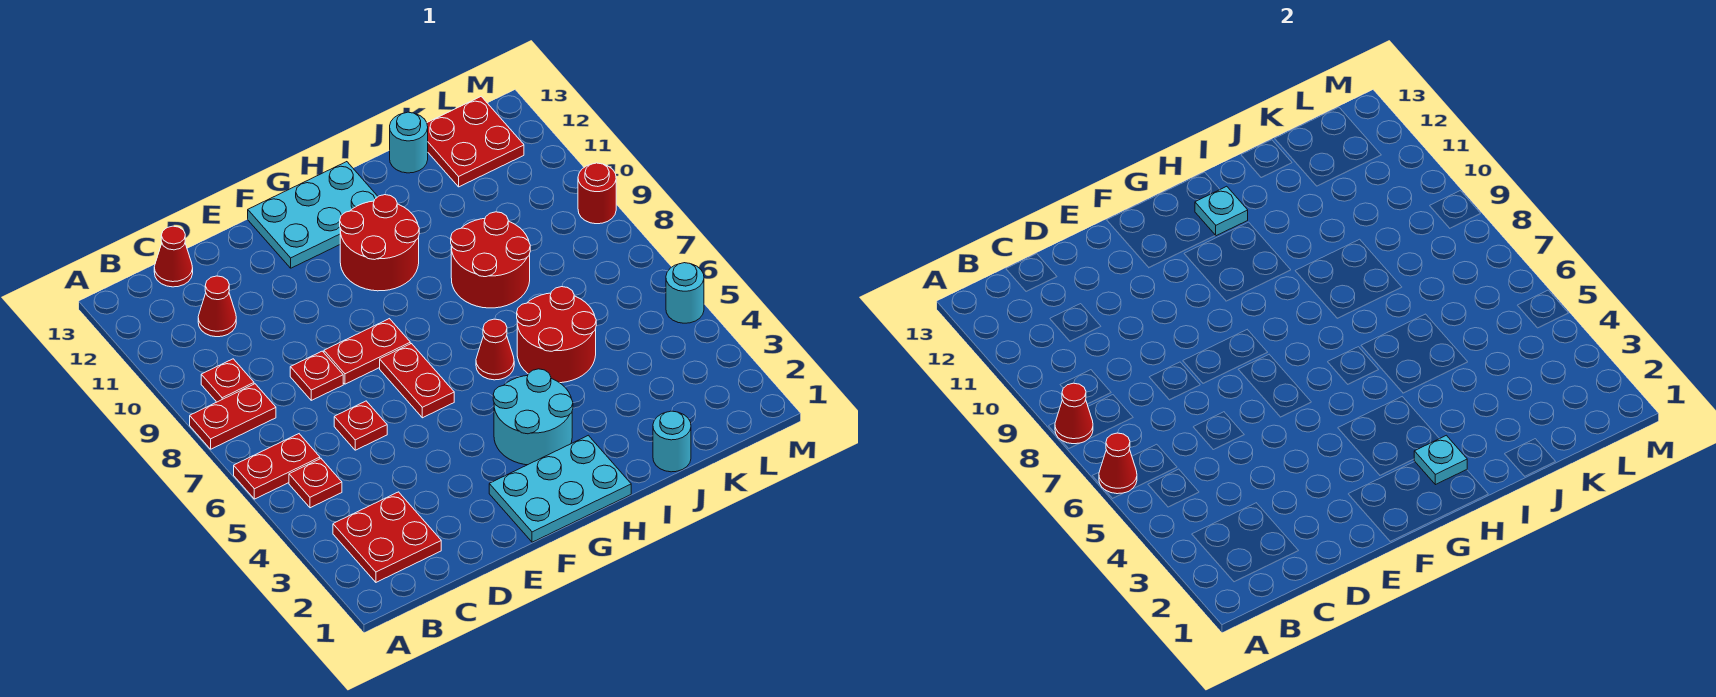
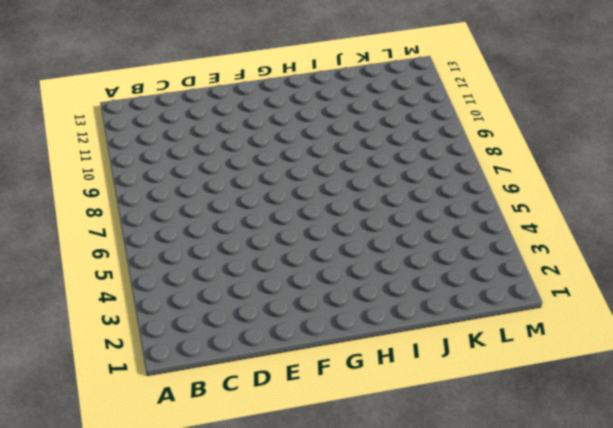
none -> red 1x2 plate [234,434,320,499]
none -> red 1x2 plate [190,384,276,449]
none -> red 2x2 plate [333,492,441,582]

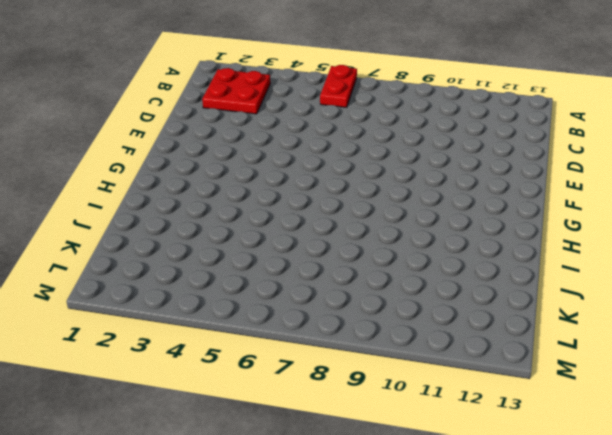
none -> red 1x2 plate [190,384,276,449]
none -> red 1x1 plate [289,459,342,508]
none -> red 1x1 plate [201,359,254,402]

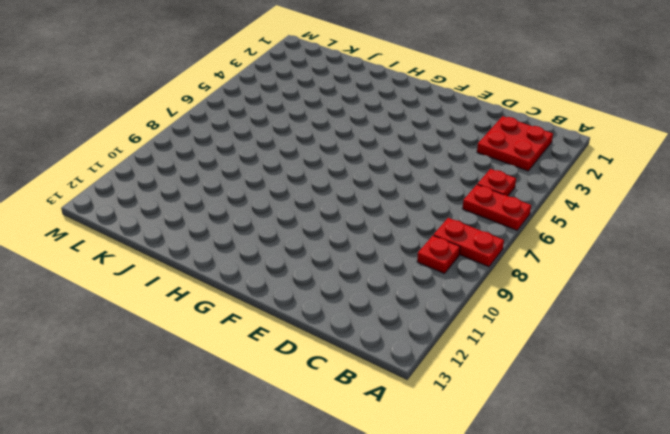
none -> red 1x1 cone [198,276,236,337]
none -> red 1x1 cone [154,226,193,287]
none -> red 1x1 plate [334,401,387,450]

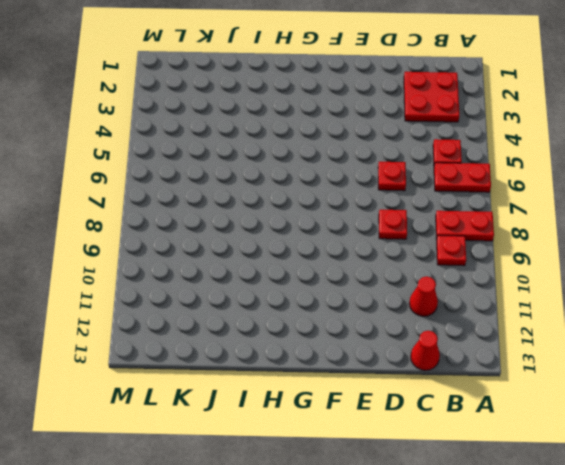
none -> red 1x2 plate [324,319,410,384]
none -> cyan 2x3 plate [489,435,631,542]
none -> red 1x2 plate [380,344,454,418]

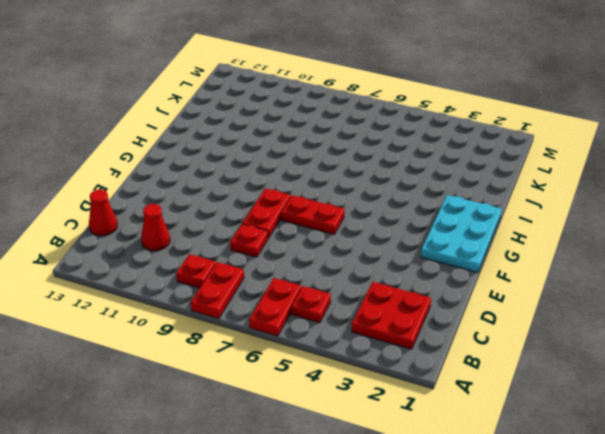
none -> red 1x1 plate [334,401,387,450]
none -> cyan 2x3 plate [248,162,378,268]
none -> cyan 2x2 round brick [493,369,573,465]

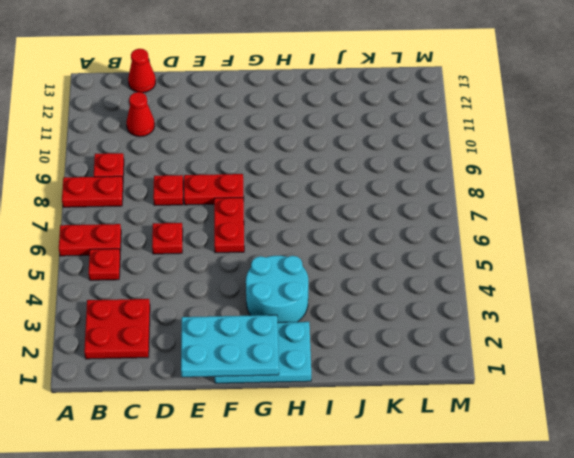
cyan 2x3 plate [181,315,279,377] -> cyan 2x3 plate moved to [248,162,378,268]
none -> red 2x2 round brick [340,195,419,291]
none -> red 1x1 cone [476,319,514,380]
none -> red 2x2 round brick [517,287,596,383]

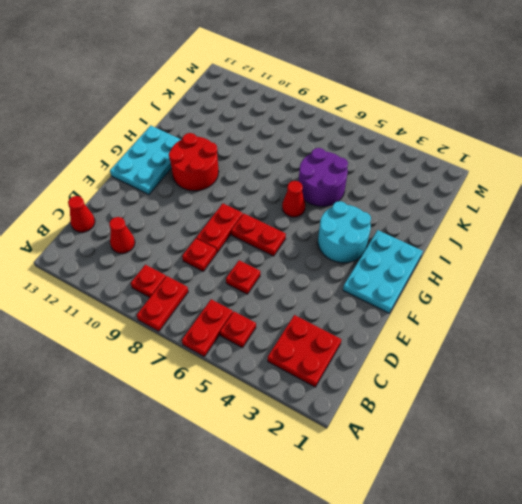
purple 2x2 round brick [299,148,348,206] -> red 2x2 round brick [517,287,596,383]
none -> red 2x2 round brick [451,212,530,308]
none -> cyan 1x1 round brick [653,411,691,472]
none -> cyan 1x1 round brick [390,112,428,173]

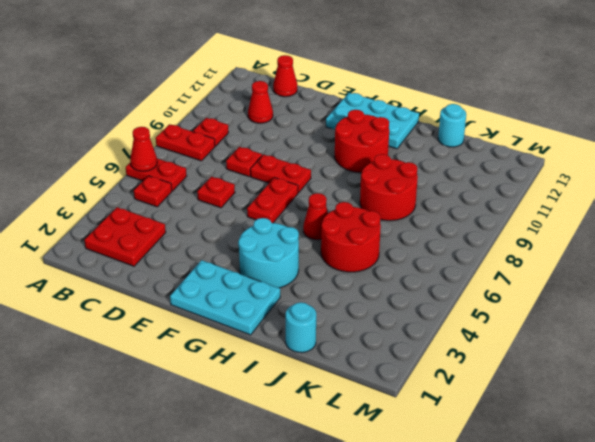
none -> red 2x2 plate [427,97,524,187]
none -> cyan 1x1 round brick [666,263,704,323]
none -> red 1x1 round brick [578,163,616,224]

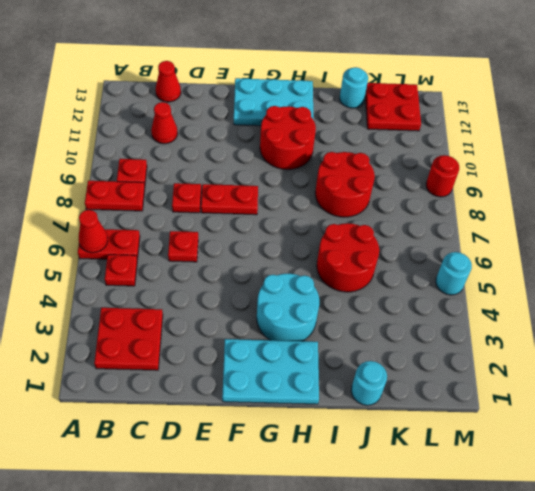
none -> red 1x2 plate [380,344,454,418]
none -> red 1x1 cone [476,319,514,380]
none -> red 1x1 cone [1055,383,1093,444]

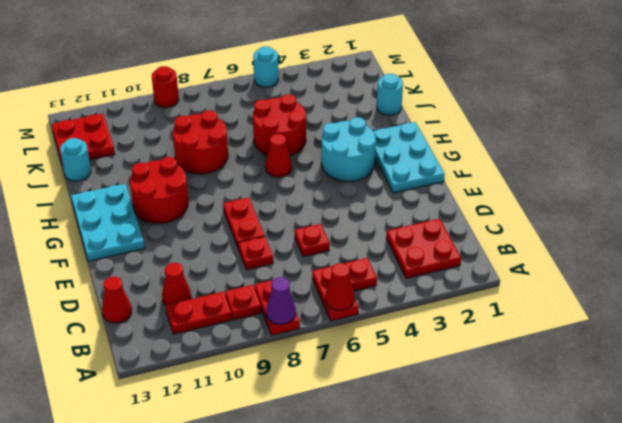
purple 1x1 cone [266,277,296,324] -> red 1x1 cone [1055,383,1093,444]
red 1x2 plate [166,292,232,334] -> red 1x2 plate moved to [380,344,454,418]
none -> cyan 1x1 plate [1414,435,1467,485]
none -> cyan 1x1 plate [1195,186,1248,236]

